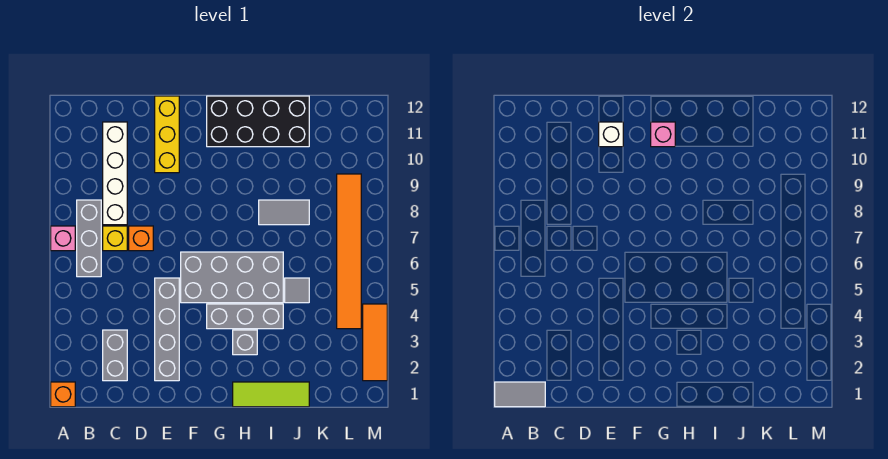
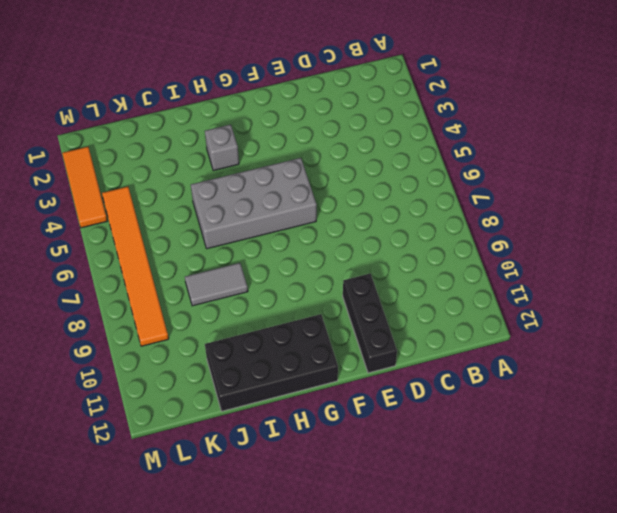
black 1x3 brick [343,273,397,373] -> yellow 1x3 brick [155,96,179,173]
none -> orange 1x1 brick [51,382,75,407]
none -> pink 1x1 brick [51,226,75,251]
none -> grey 1x3 brick [77,200,101,277]

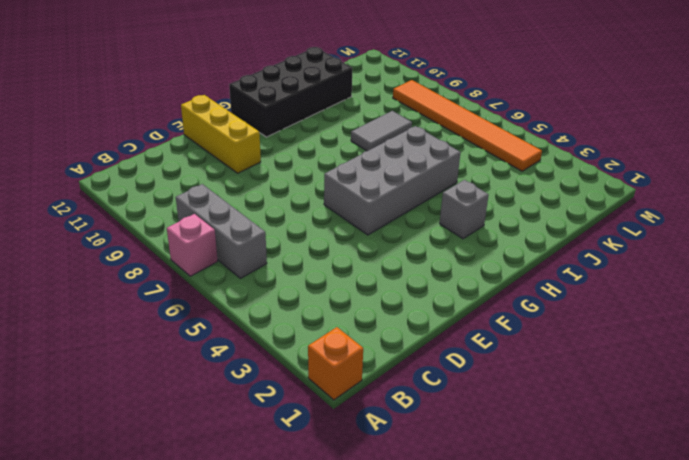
none -> grey 1x2 brick [103,330,127,381]
none -> yellow 1x1 brick [103,226,127,251]
none -> white 1x4 brick [103,122,127,225]

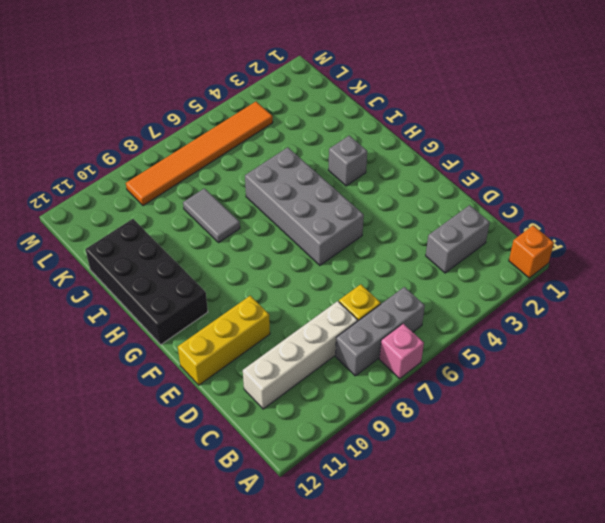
none -> orange 1x1 brick [129,226,153,251]
none -> grey 1x4 brick [155,278,179,381]
none -> grey 1x3 brick [207,304,283,329]

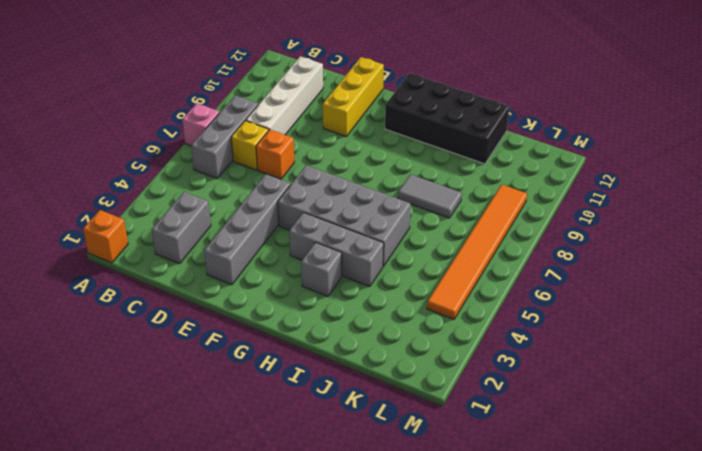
none -> lime 1x3 tile [233,382,309,407]
none -> grey 1x1 tile [285,278,309,303]
none -> orange 1x3 tile [363,304,387,381]

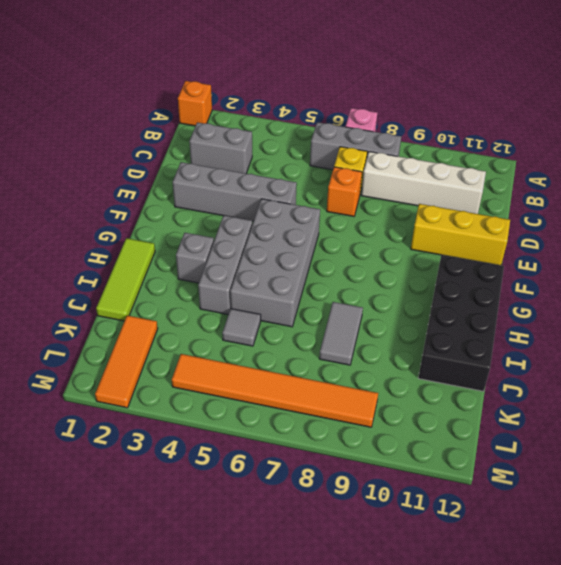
orange 1x3 tile [95,315,158,408] -> orange 1x3 tile turned to [363,304,387,381]
none -> grey 1x2 tile [495,382,545,407]
none -> white 1x1 brick [599,122,623,147]
none -> pink 1x1 brick [651,122,675,147]

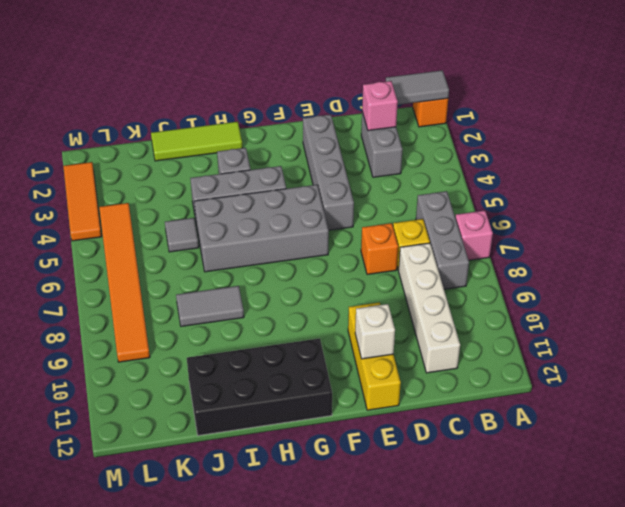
pink 1x1 brick [362,81,398,131] -> pink 1x1 brick moved to [651,122,675,147]

